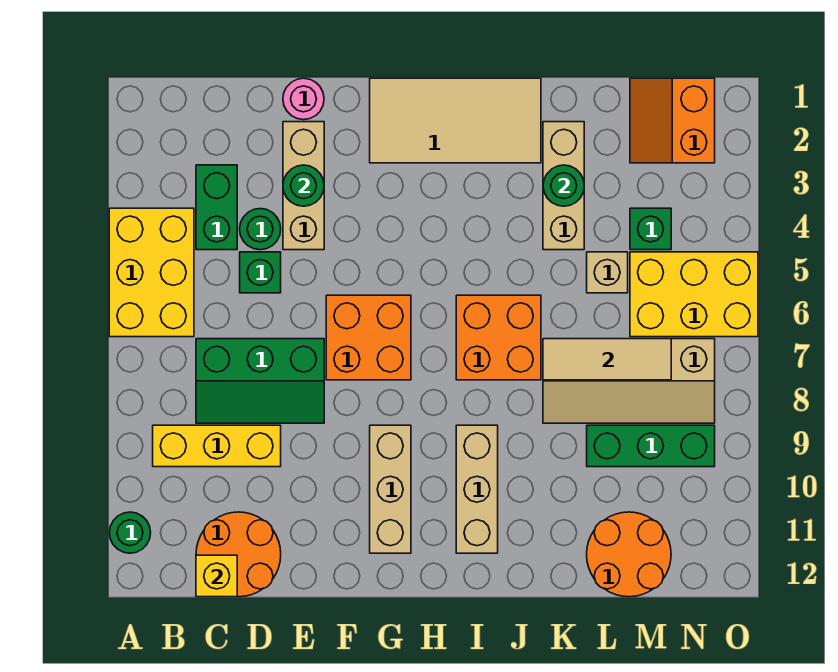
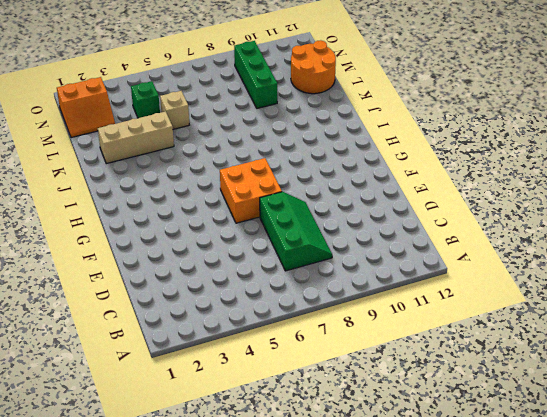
none -> yellow 2x3 brick [109,208,194,337]
none -> green 1x1 round brick [109,512,151,553]
none -> yellow 1x3 brick [153,425,281,467]

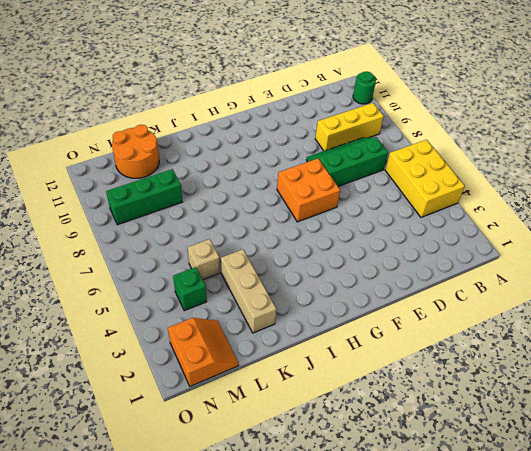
none -> green 1x2 brick [196,165,237,250]
none -> orange 2x2 round brick [196,512,281,597]
none -> green 1x1 round brick [240,209,281,250]

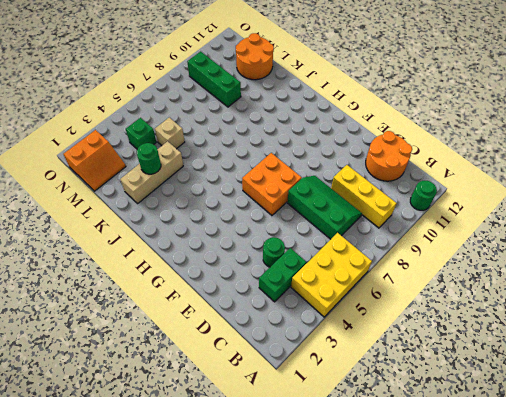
none -> green 1x1 brick [240,252,281,293]
none -> pink 1x1 round brick [283,78,324,120]
none -> tan 1x3 brick [283,122,324,250]

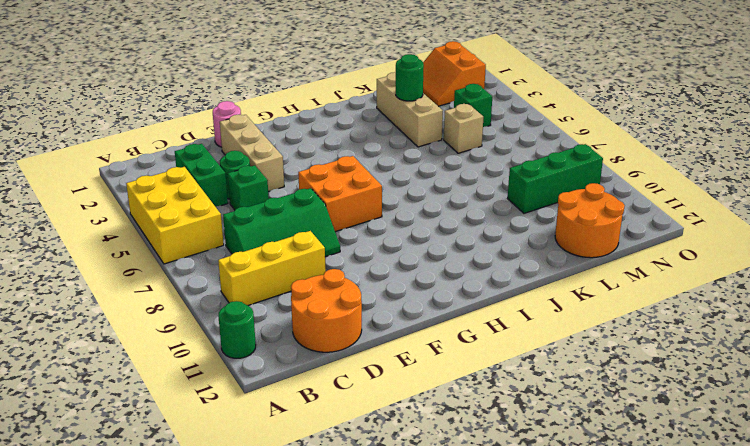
none -> tan 2x4 tile [370,78,541,163]
none -> tan 1x3 brick [370,425,411,553]
none -> orange 2x2 brick [456,295,541,380]

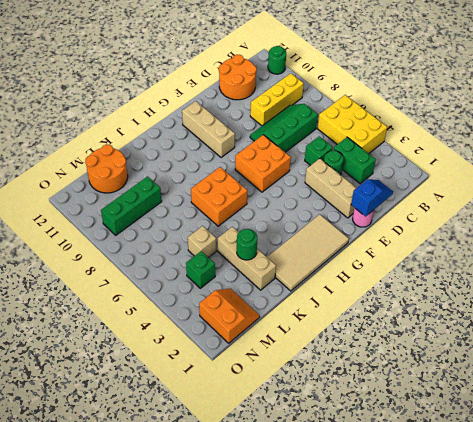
blue 1x2 slope [351,179,393,216] -> none
none -> tan 1x3 brick [456,425,498,553]
none -> tan 2x4 slope [543,339,715,423]
none -> yellow 2x3 brick [630,252,758,337]

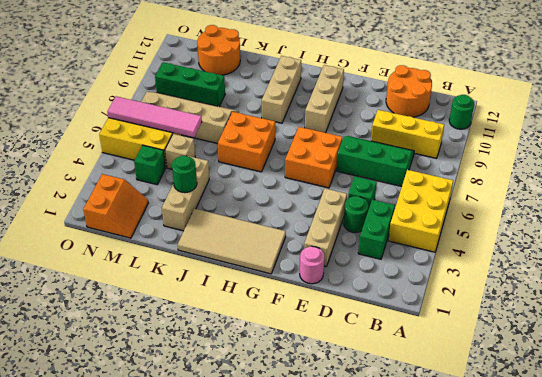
pink 1x4 tile [107,96,202,138] -> none
none -> yellow 1x1 brick [196,555,237,597]
none -> green 1x1 round brick [283,165,324,206]
none -> tan 1x3 tile [543,339,671,380]

